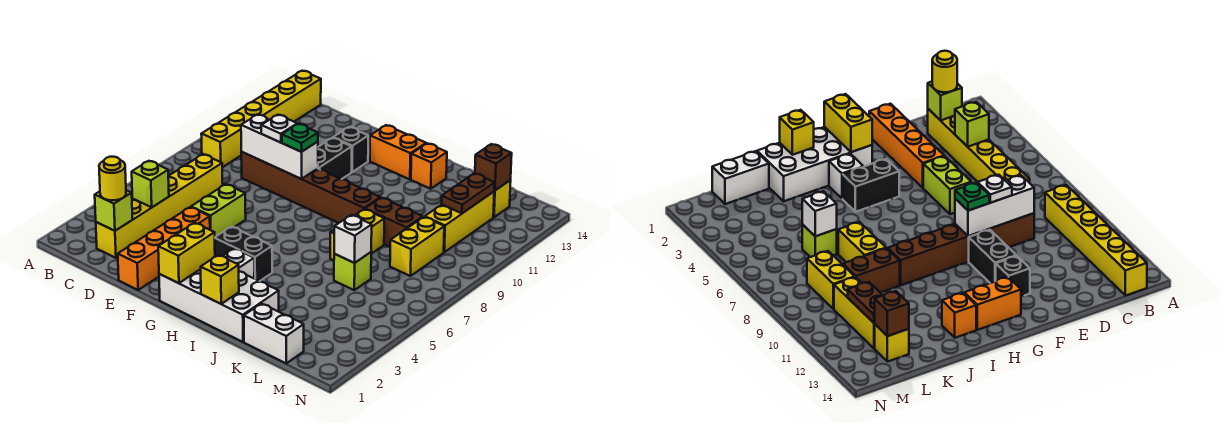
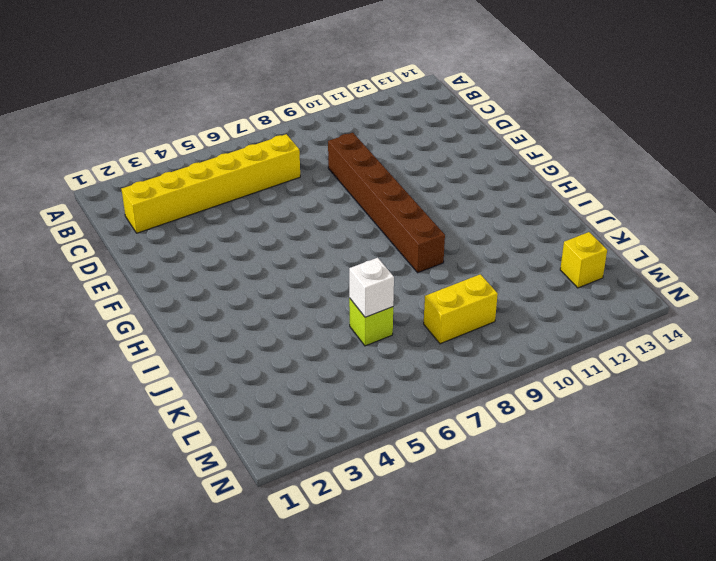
none -> yellow 1x6 brick [201,71,321,167]
none -> orange 1x4 brick [118,207,210,290]
none -> lime 1x2 brick [191,184,246,237]
none -> black 1x2 brick [318,138,352,179]

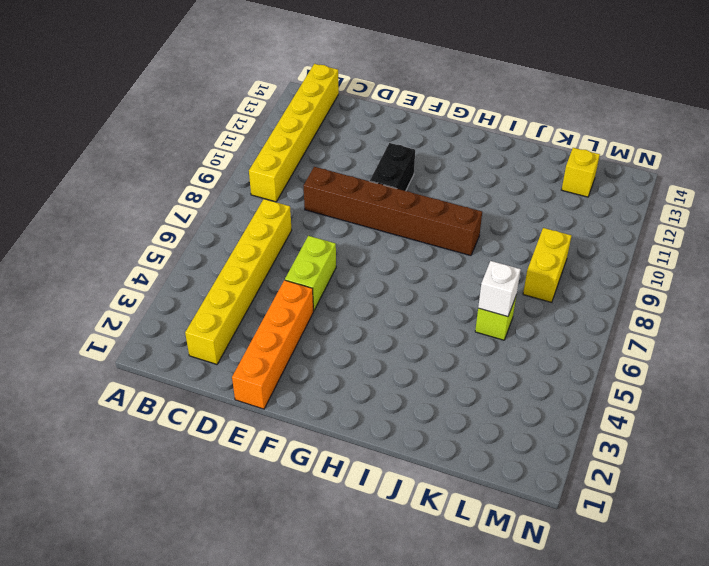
none -> black 1x1 brick [333,127,368,172]
none -> white 2x4 brick [159,269,279,342]
none -> black 1x2 brick [215,227,272,281]
none -> orange 1x2 brick [370,125,426,179]

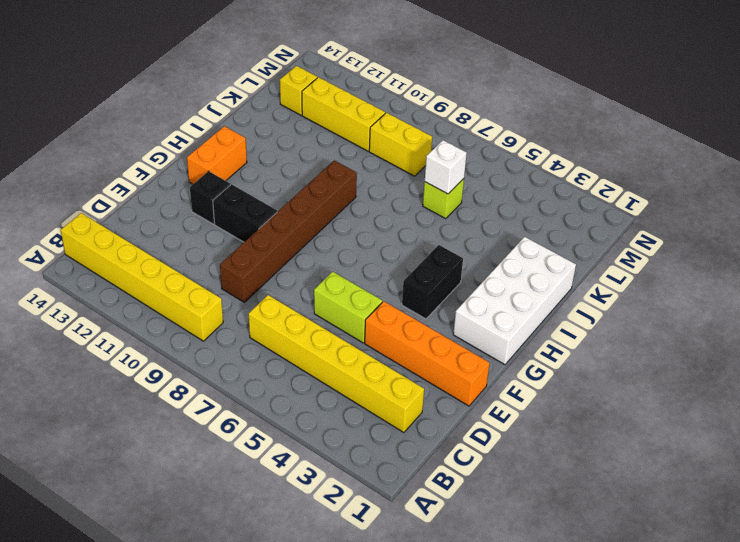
none -> white 1x1 brick [223,248,254,278]
none -> orange 1x1 brick [411,143,447,189]
none -> yellow 1x2 brick [330,209,384,260]
none -> brown 1x2 brick [365,198,423,247]

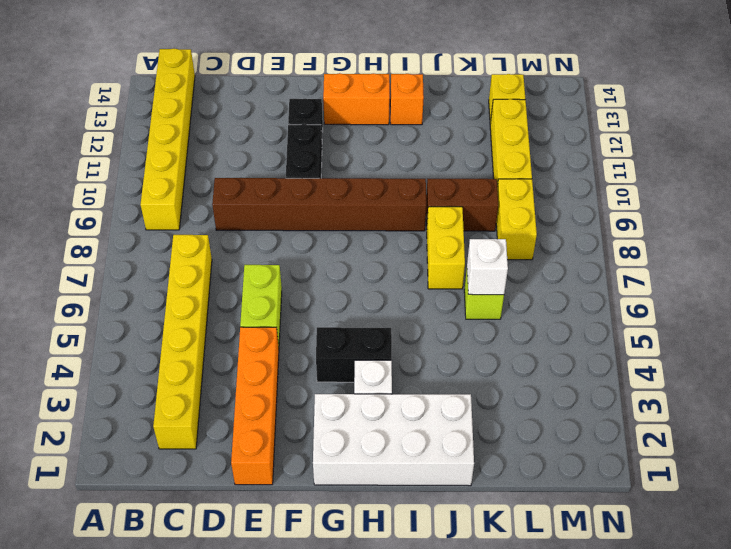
none -> white 1x2 brick [244,304,304,363]
none -> lime 1x1 brick [95,190,133,231]
none -> lime 1x1 brick [132,161,169,207]
none -> white 1x3 brick [241,114,318,179]

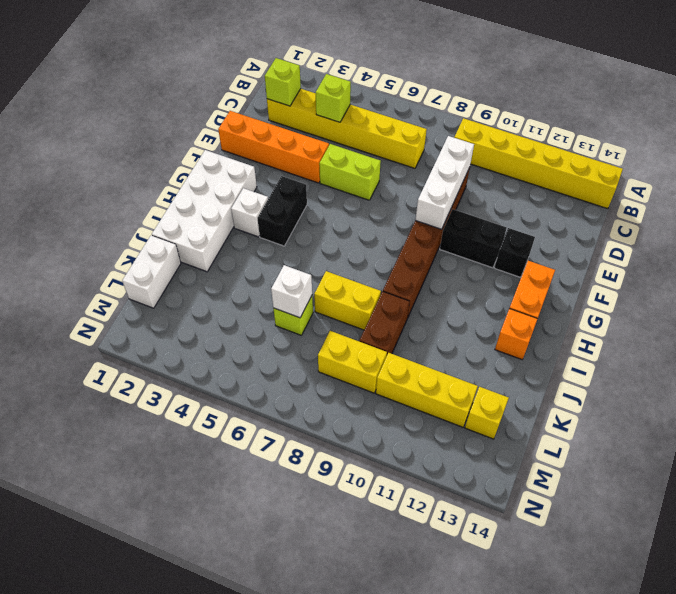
none -> yellow 1x2 brick [158,223,215,283]
none -> yellow 1x1 brick [201,255,239,304]
none -> brown 1x2 plate [442,173,495,213]
none -> brown 1x1 brick [475,144,512,190]

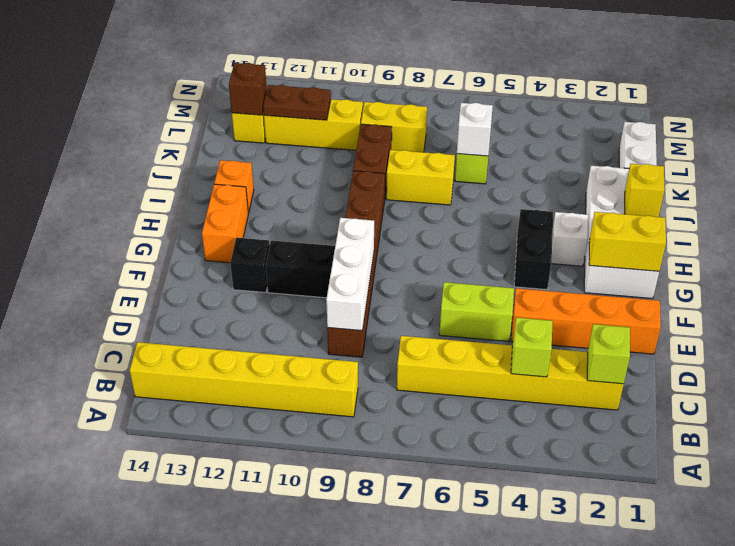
none -> yellow 1x1 round brick [99,157,126,200]
none -> white 1x1 plate [261,115,297,143]
none -> green 1x1 plate [282,124,318,152]

